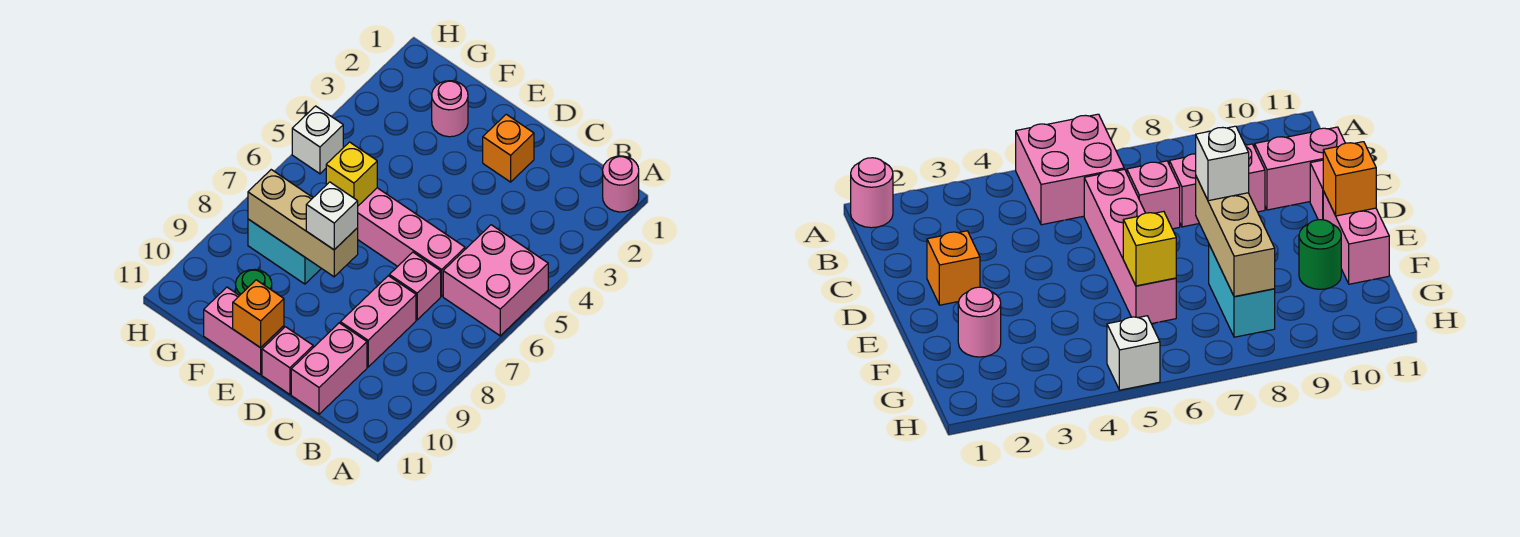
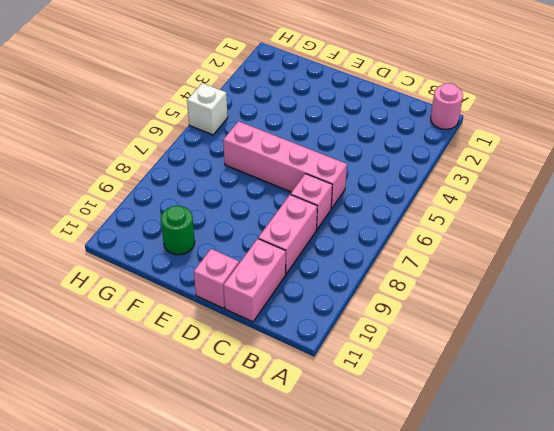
none -> pink 2x2 brick [443,225,548,336]
none -> orange 1x1 brick [483,114,534,182]
none -> pink 1x2 brick [204,287,284,375]

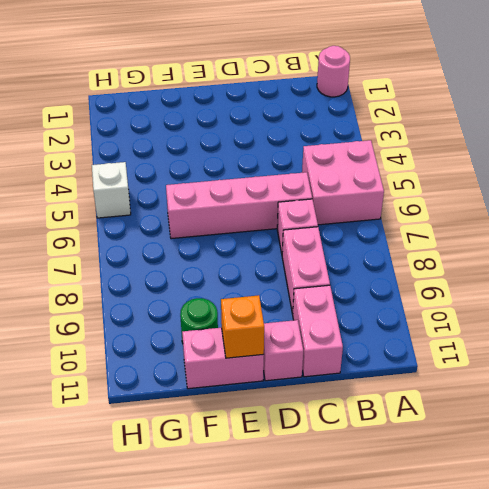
none -> orange 1x1 brick [483,114,534,182]
none -> pink 1x1 round brick [432,81,468,137]
none -> cyan 1x2 brick [248,219,321,284]

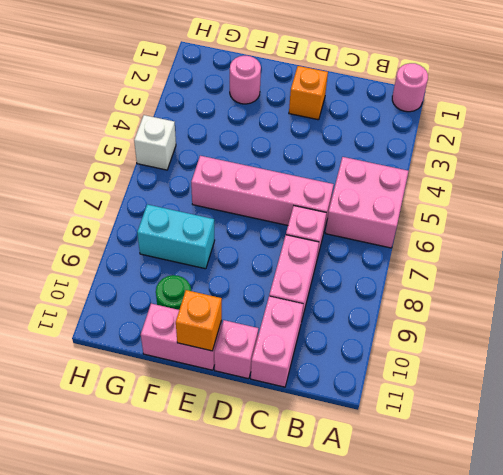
none -> tan 1x3 brick [248,170,358,277]
none -> yellow 1x1 brick [326,142,377,206]
none -> white 1x1 brick [306,182,358,250]

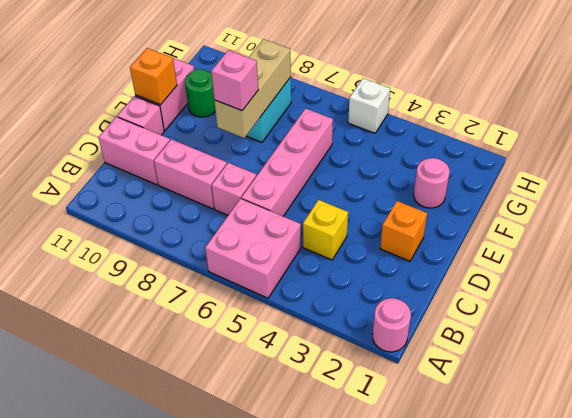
yellow 1x1 brick [303,200,348,260] -> yellow 1x1 brick moved to [326,142,377,206]
pink 1x1 brick [211,50,258,111] -> white 1x1 brick [306,182,358,250]

